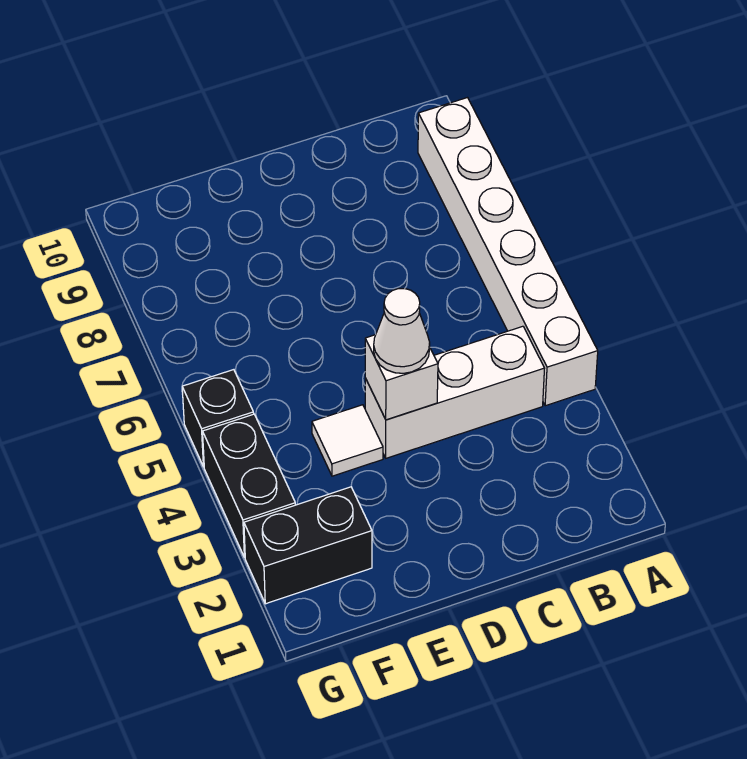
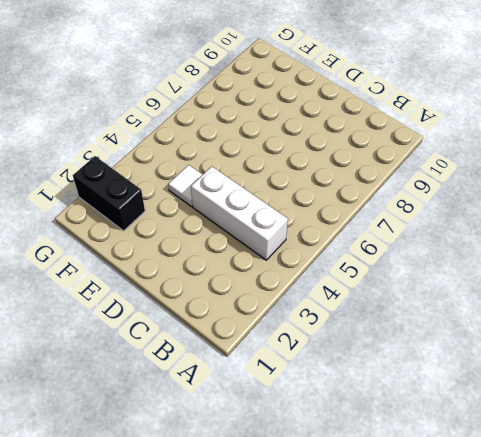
none -> white 1x6 brick [418,98,598,406]
none -> black 1x2 brick [203,414,295,557]

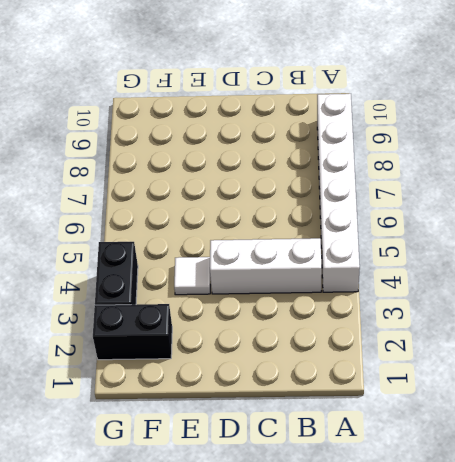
none -> black 1x1 brick [182,370,254,467]
none -> white 1x1 brick [365,335,438,420]

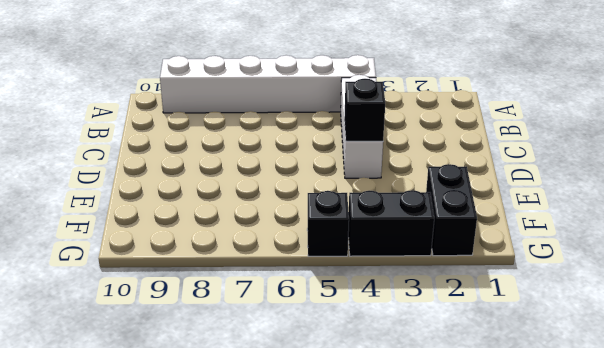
black 1x1 brick [344,79,385,141] -> white 1x1 brick [365,335,438,420]
none -> white 1x1 tile [312,405,383,476]
none -> white 1x1 cone [374,289,430,373]

